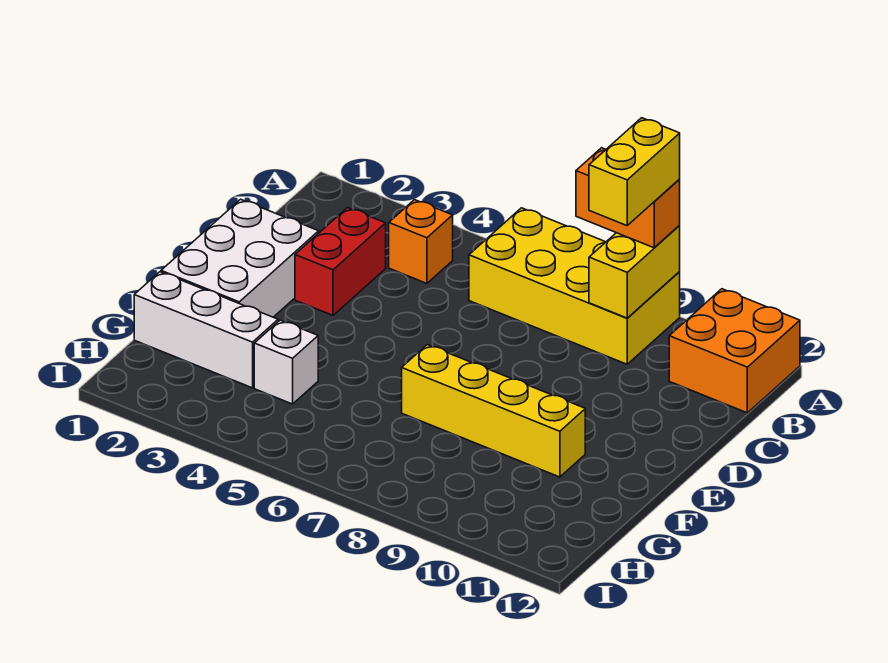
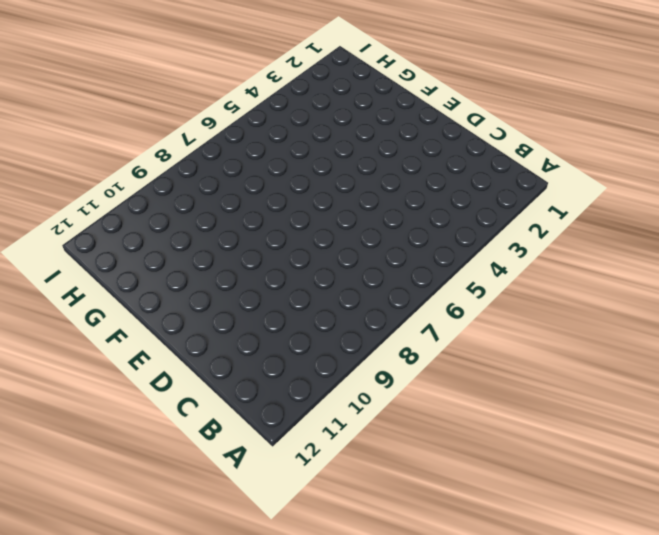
none -> yellow 2x4 brick [469,208,680,364]
none -> orange 2x2 brick [669,289,800,413]

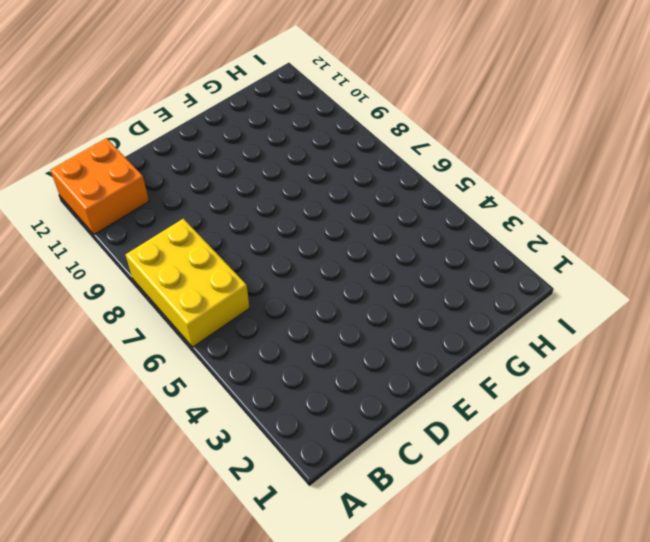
yellow 2x3 brick [125,219,249,347] -> yellow 2x4 brick [469,208,680,364]
none -> orange 1x1 brick [389,200,453,283]
none -> red 1x2 brick [295,208,386,315]

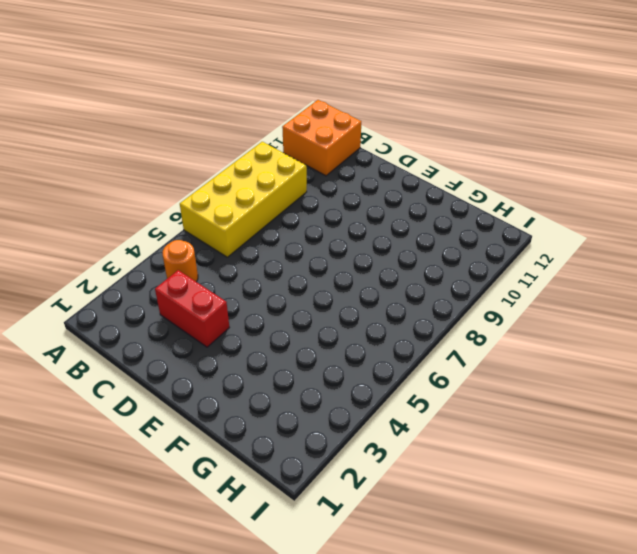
orange 1x1 round brick [163,240,198,282] -> orange 1x1 brick [389,200,453,283]
none -> white 2x3 brick [161,199,319,317]
none -> yellow 1x4 brick [402,345,585,477]

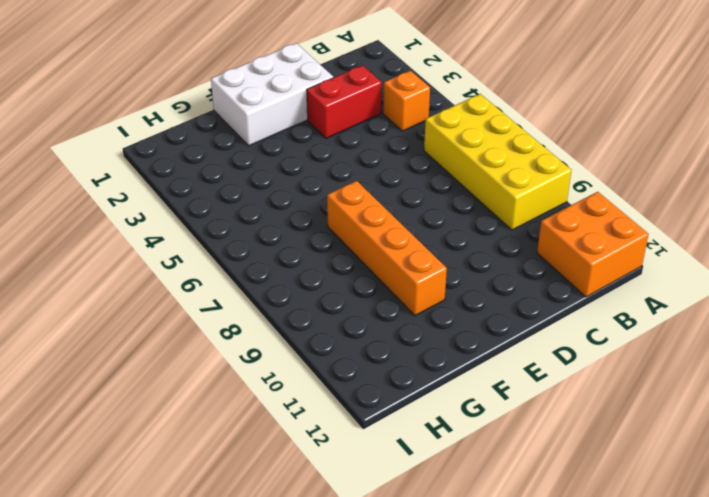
orange 1x4 brick [327,181,447,316] -> yellow 1x4 brick [402,345,585,477]
none -> white 1x3 brick [134,272,278,388]
none -> white 1x1 brick [254,320,318,404]

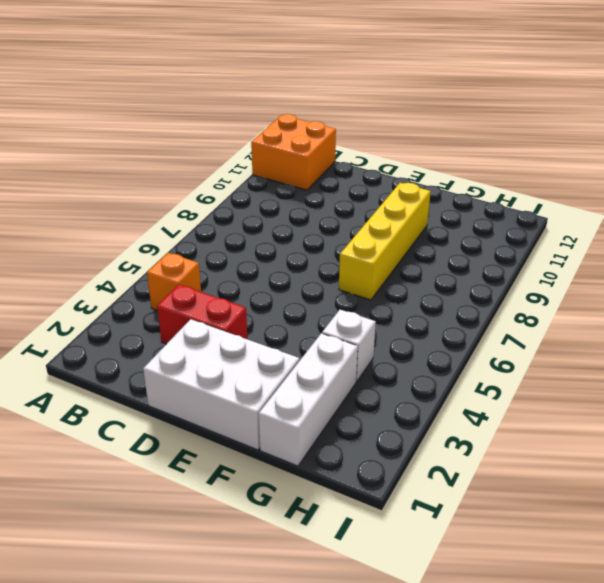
none -> yellow 2x4 brick [469,208,680,364]
none -> yellow 1x2 brick [589,226,680,318]

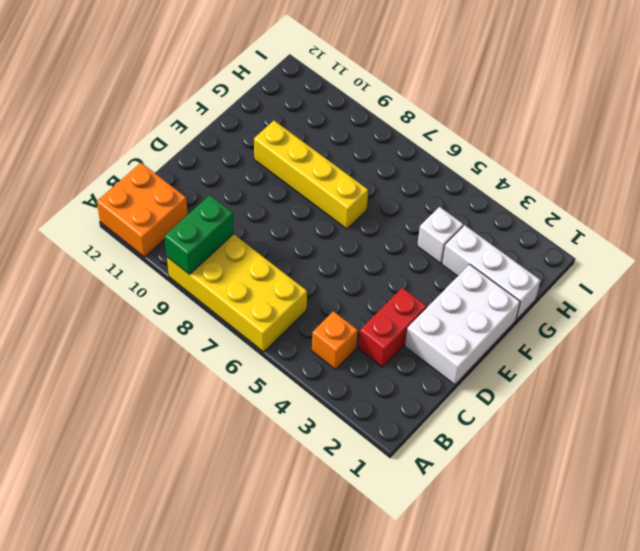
green 1x2 brick [165,195,234,275] -> yellow 1x2 brick [589,226,680,318]
none -> orange 1x2 brick [576,148,680,248]
none -> yellow 1x2 brick [589,118,680,226]

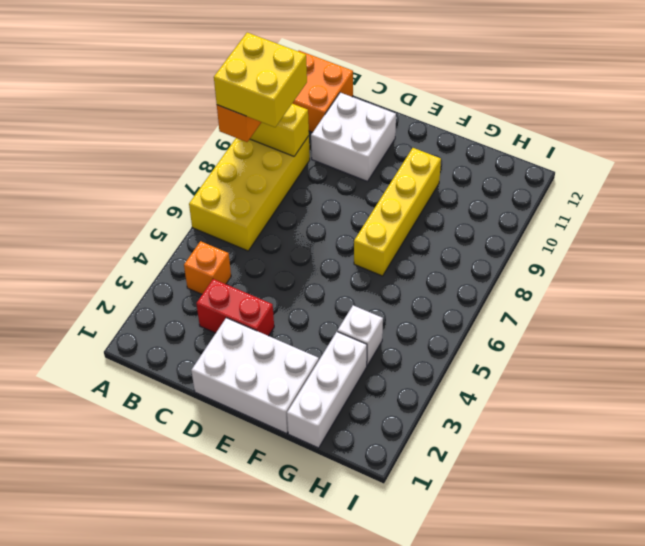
yellow 2x2 brick [214,33,307,127] -> yellow 1x2 brick [589,118,680,226]
white 2x2 brick [311,93,396,181] -> none

